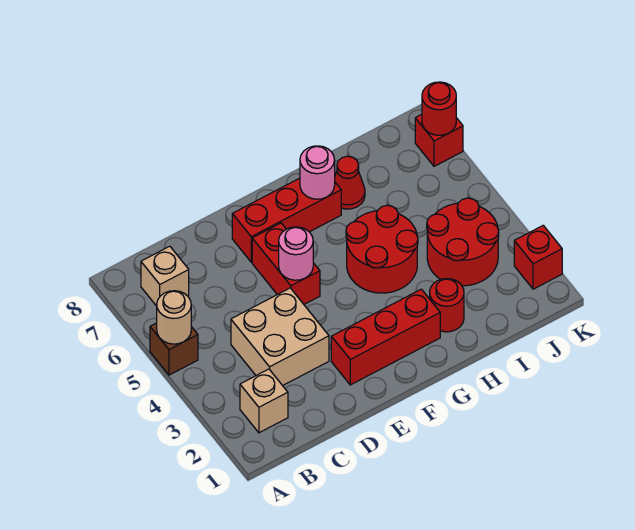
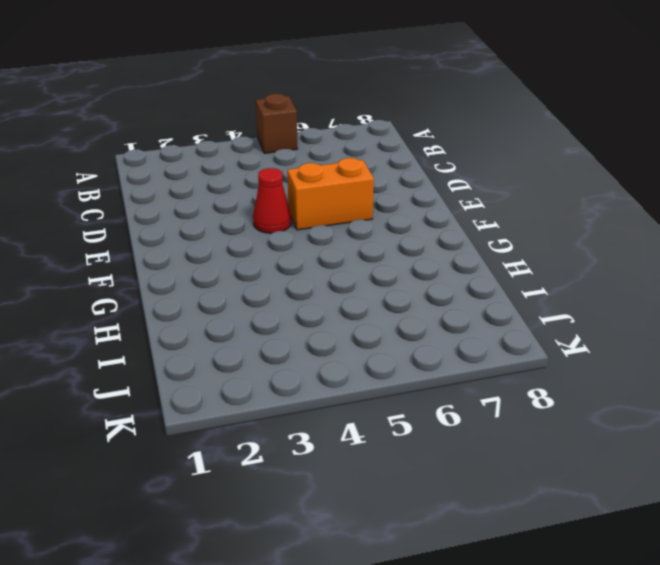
red 1x1 cone [253,168,291,233] -> red 1x1 cone moved to [335,156,365,209]
orange 1x2 brick [287,158,374,230] -> red 1x2 brick [252,223,320,304]
none -> tan 1x1 brick [240,369,288,433]
none -> tan 1x1 brick [141,246,189,306]
none -> tan 2x2 brick [231,288,329,386]

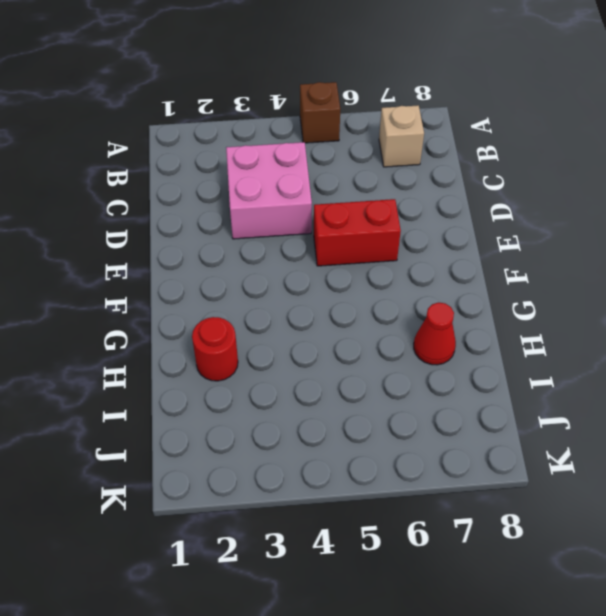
pink 2x2 brick [226,142,312,239] -> tan 2x2 brick [231,288,329,386]
none -> tan 1x1 brick [240,369,288,433]
none -> red 1x3 brick [331,289,440,385]
none -> red 1x3 brick [232,178,341,262]

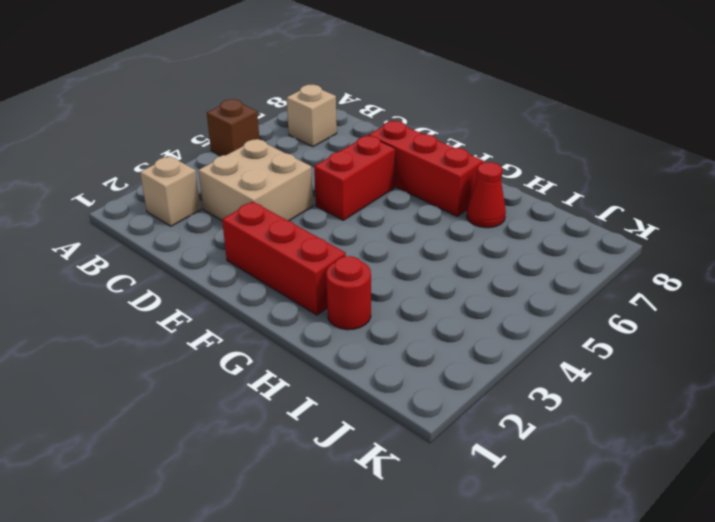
none -> red 2x2 round brick [346,205,418,293]
none -> red 2x2 round brick [427,198,499,286]
none -> red 1x1 brick [514,226,562,289]

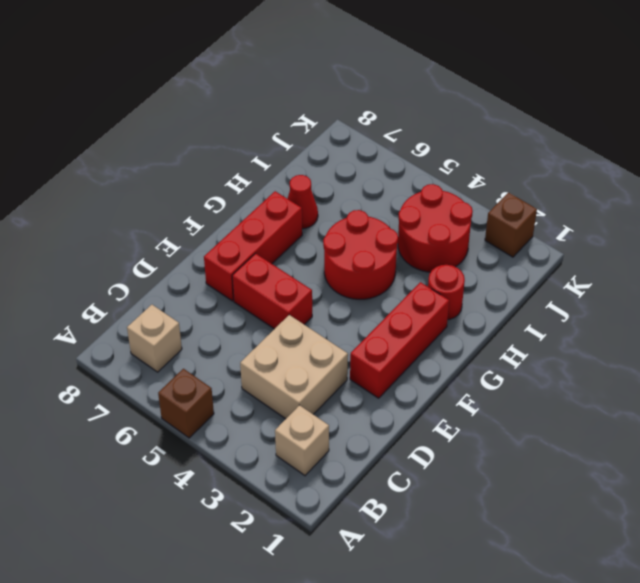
brown 1x1 brick [485,192,537,257] -> red 1x1 brick [514,226,562,289]
none -> red 1x1 brick [415,114,463,166]
none -> tan 1x1 round brick [157,291,191,344]
none -> pink 1x1 round brick [279,227,313,280]

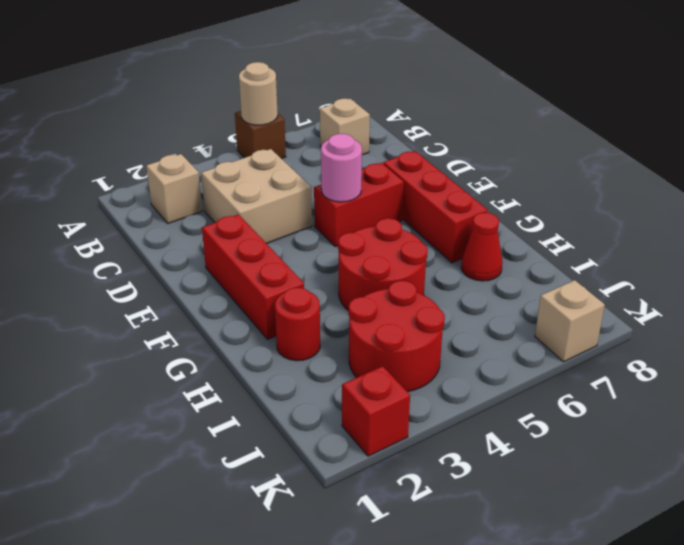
tan 1x1 brick [535,280,605,362] -> red 1x1 brick [415,114,463,166]
none -> pink 1x1 round brick [300,146,335,199]
none -> red 1x1 round brick [422,82,456,135]

